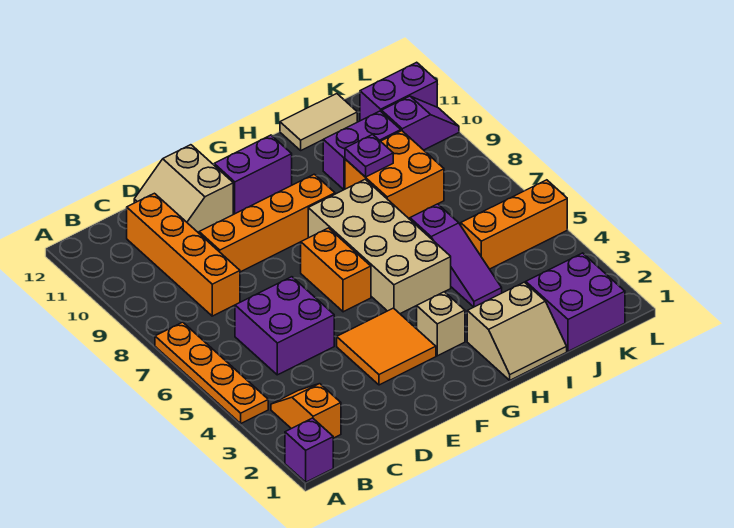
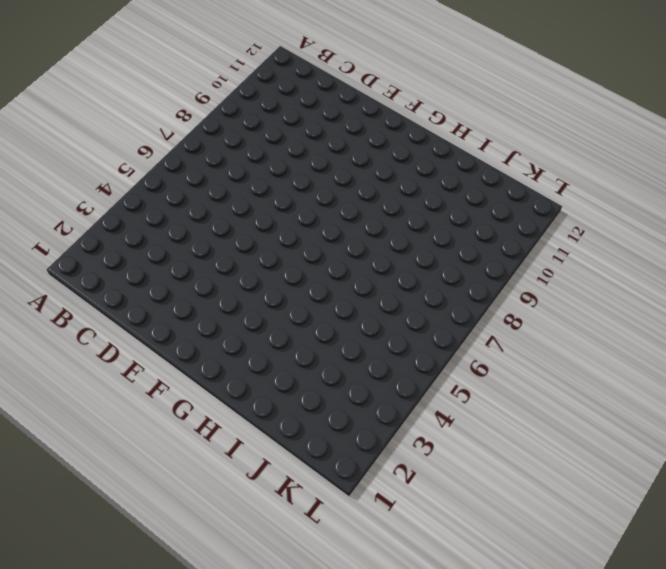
none -> purple 1x1 brick [285,418,333,482]
none -> orange 1x4 plate [155,322,268,423]
none -> orange 1x2 slope [271,384,341,438]

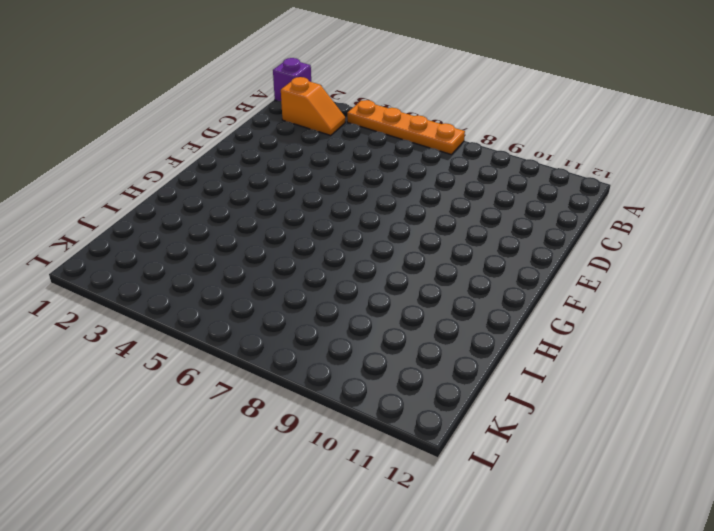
none -> purple 2x2 brick [235,277,334,375]
none -> orange 1x4 brick [127,193,240,316]
none -> orange 1x4 brick [199,174,335,272]

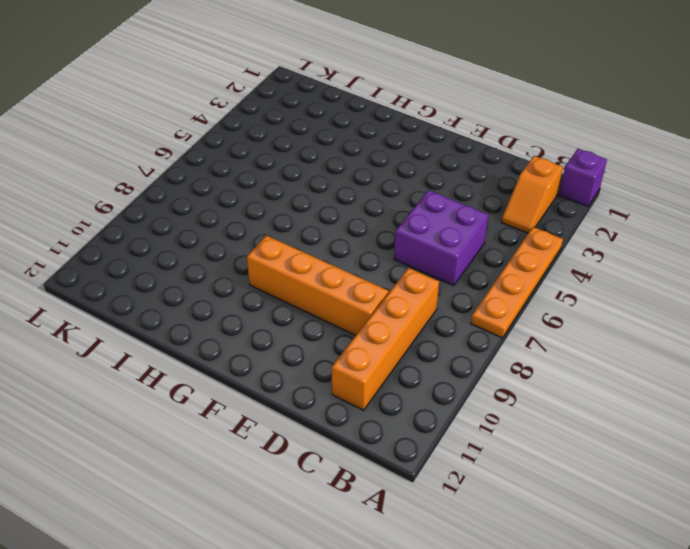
none -> tan 2x2 slope [134,145,233,232]
none -> orange 2x2 tile [337,308,436,385]
none -> orange 1x2 brick [301,228,371,312]

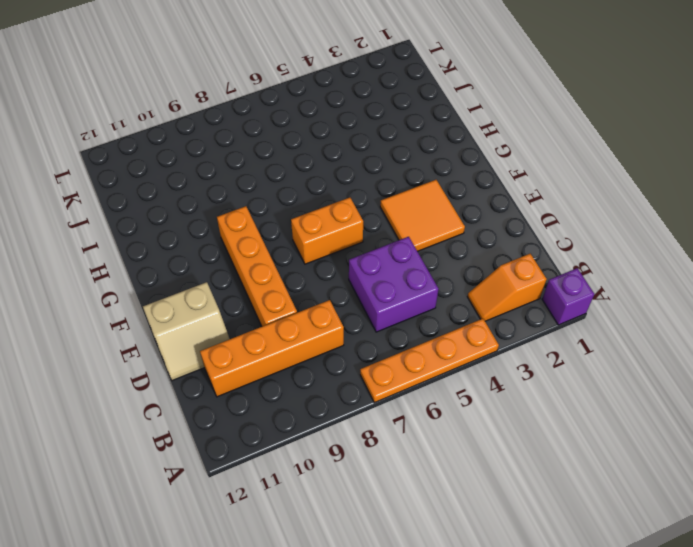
none -> purple 1x2 brick [214,135,292,214]
none -> tan 1x1 brick [417,292,465,356]
none -> tan 2x4 brick [308,179,451,314]

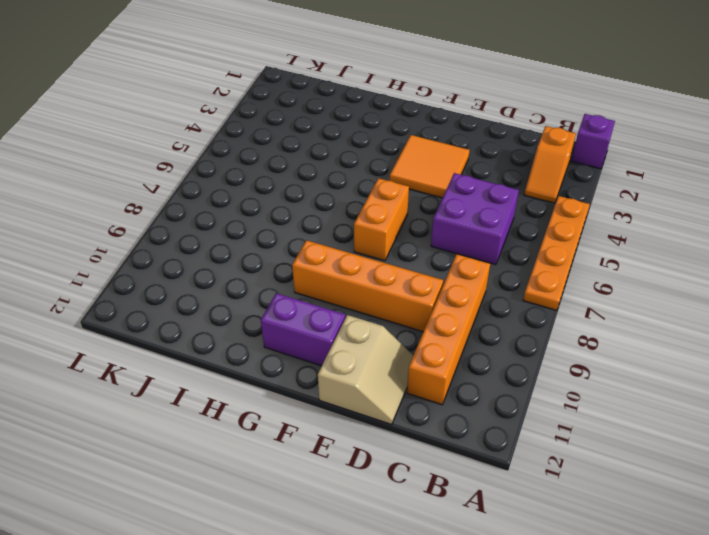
none -> tan 1x1 brick [417,292,465,356]
none -> tan 2x4 brick [308,179,451,314]
none -> tan 2x2 slope [467,282,567,380]

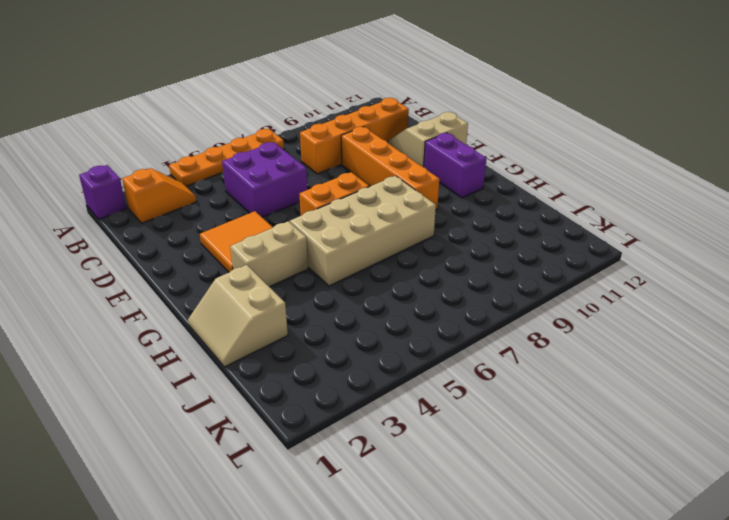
tan 1x2 brick [230,221,308,287] -> tan 1x1 brick [417,292,465,356]
none -> purple 1x3 slope [410,204,502,307]
none -> orange 2x2 brick [345,131,444,218]
none -> purple 1x2 brick [323,111,401,190]

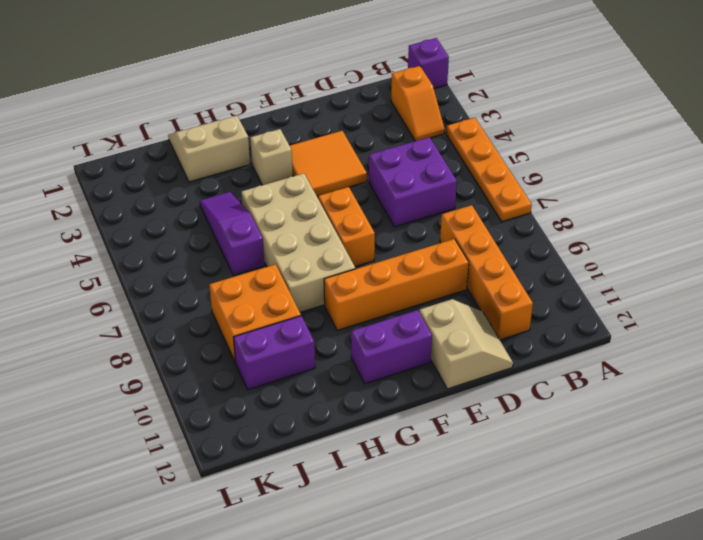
none -> tan 1x2 tile [280,94,357,150]
none -> purple 2x2 brick [526,253,625,351]
none -> orange 1x3 brick [461,180,567,269]

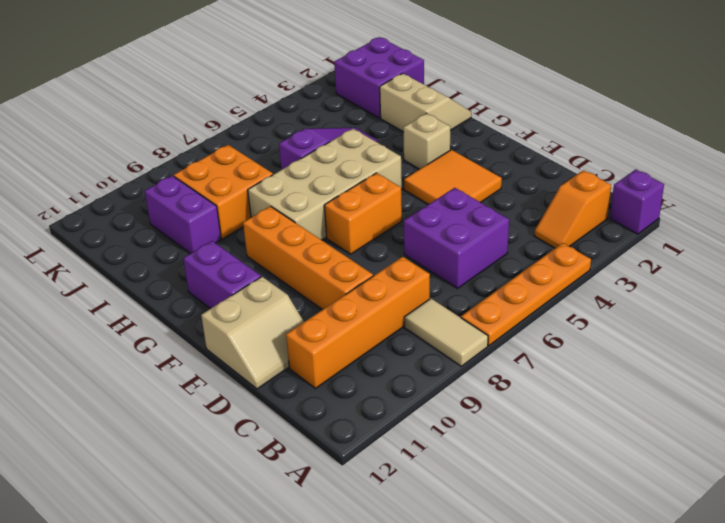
tan 1x2 tile [405,298,488,366] -> tan 1x2 tile moved to [280,94,357,150]
none -> orange 1x3 brick [461,180,567,269]
none -> purple 1x2 slope [382,96,459,150]
none -> purple 1x2 brick [360,62,437,121]

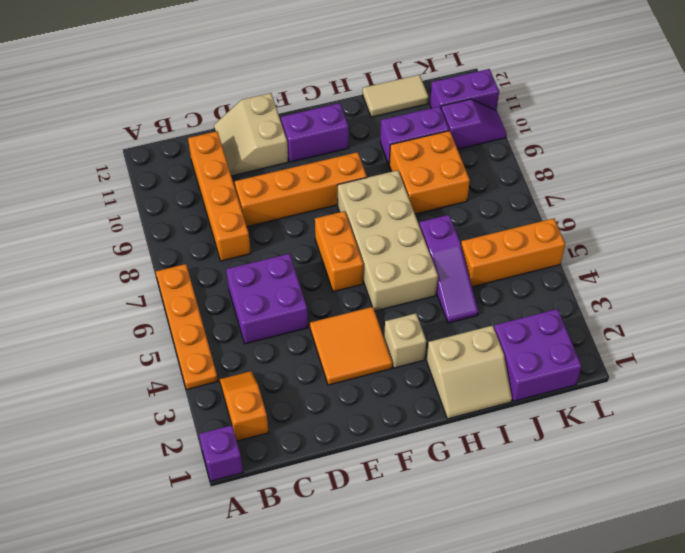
none -> purple 1x1 plate [345,134,393,177]

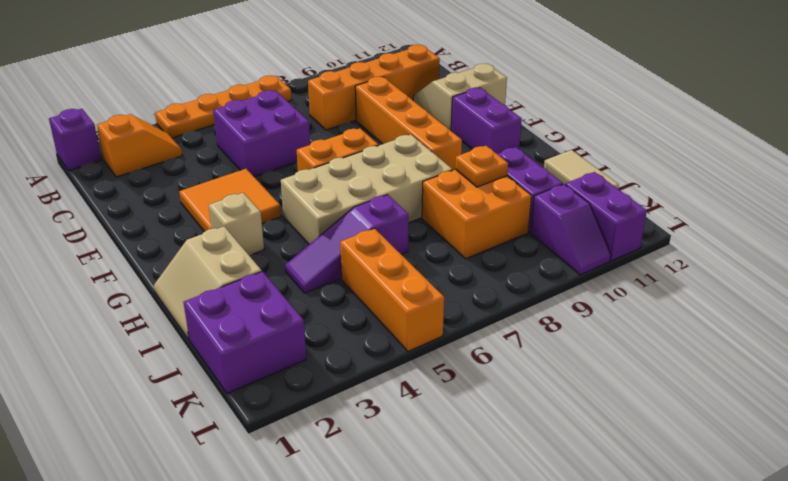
orange 1x1 plate [455,146,508,187] -> purple 1x1 plate [345,134,393,177]

